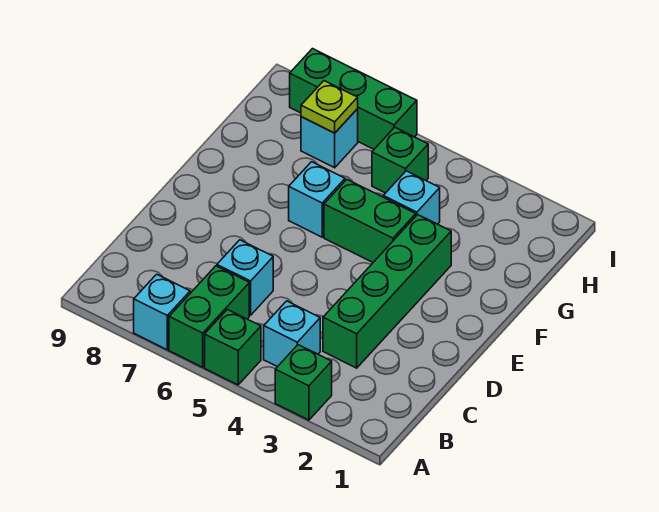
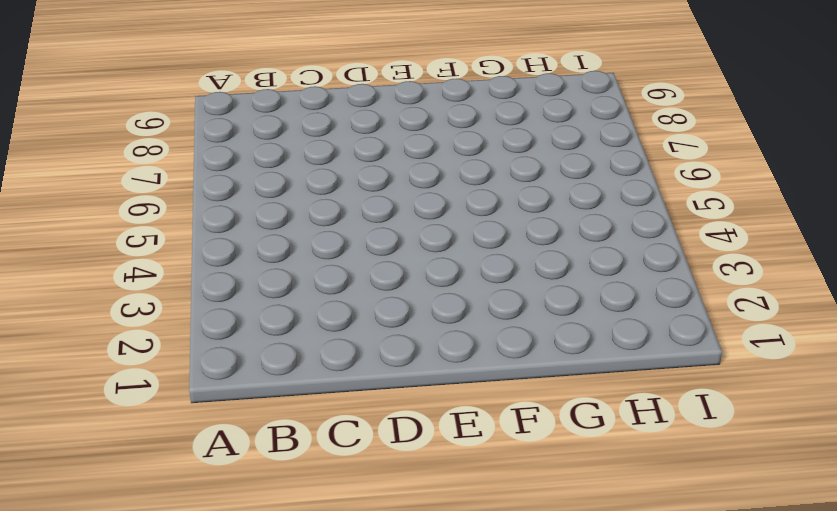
none -> green 1x1 brick [275,345,332,420]
none -> green 1x1 brick [205,309,261,385]
none -> green 1x2 brick [169,266,249,367]

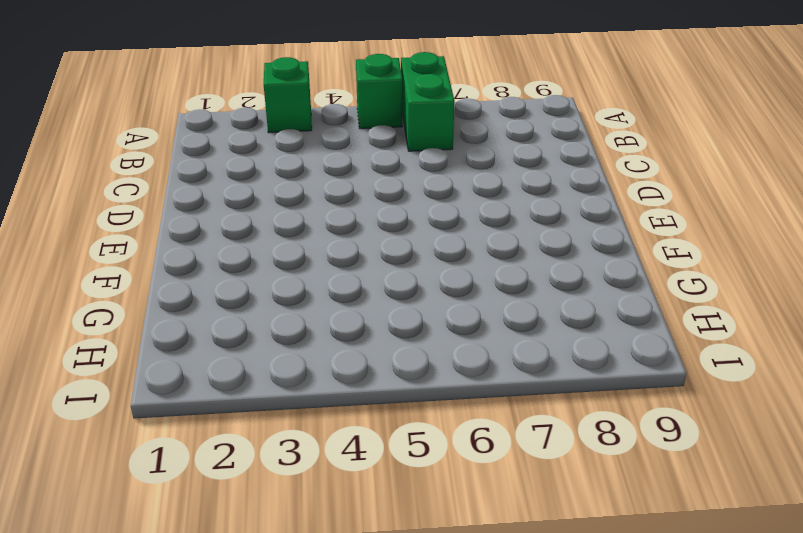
none -> cyan 1x1 brick [134,274,190,350]
none -> cyan 1x1 brick [264,301,320,367]
none -> green 1x4 brick [323,215,451,368]

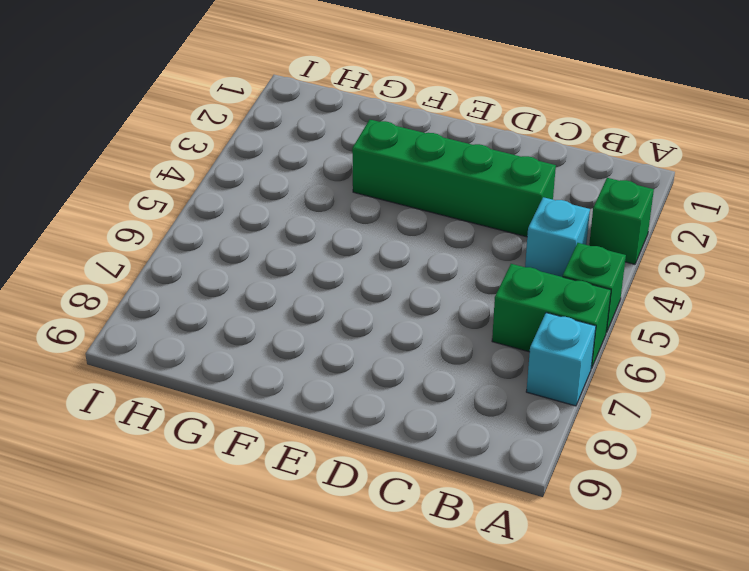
none -> cyan 1x1 brick [217,240,273,315]
none -> green 1x2 brick [324,180,416,262]
none -> cyan 1x1 brick [289,162,345,237]

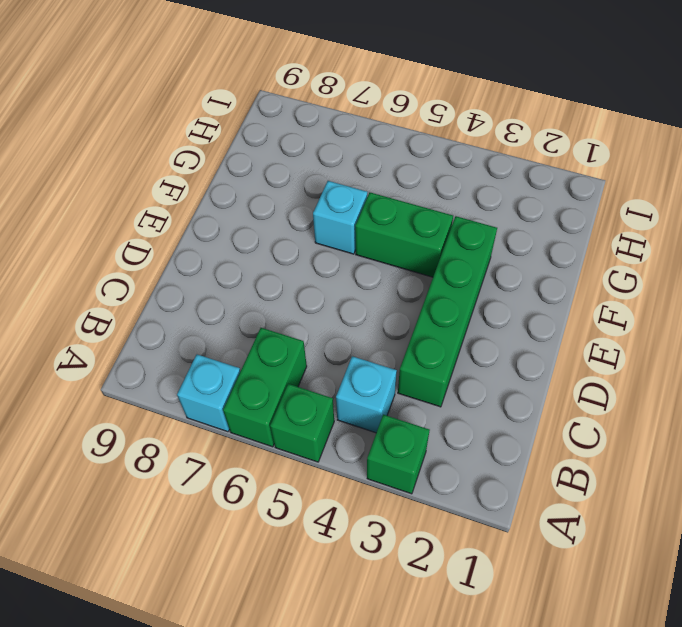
none -> cyan 1x1 brick [217,240,273,315]
none -> cyan 1x1 brick [383,171,440,224]
none -> green 1x1 brick [372,127,428,193]

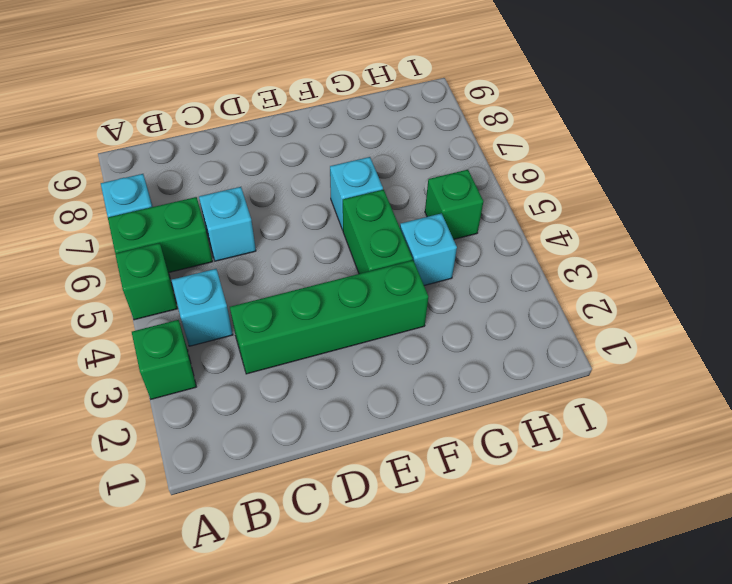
none -> cyan 1x1 brick [301,109,358,168]
none -> green 1x3 brick [290,49,417,149]
none -> lime 1x1 plate [301,81,358,133]

